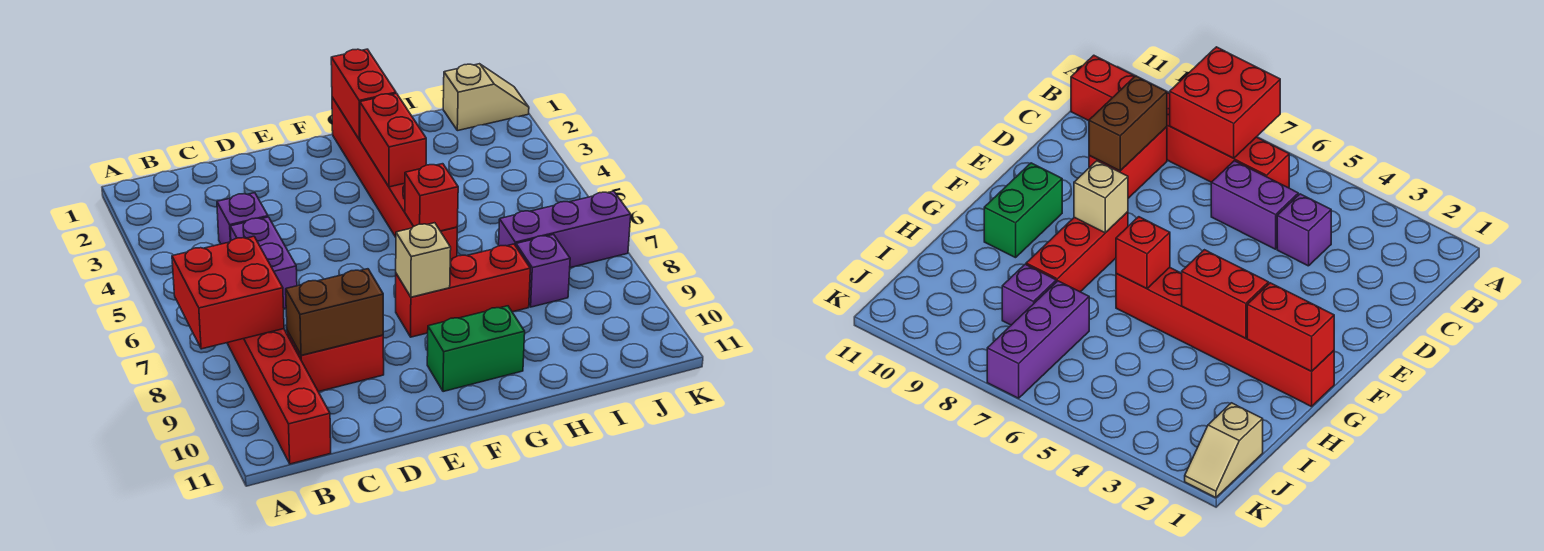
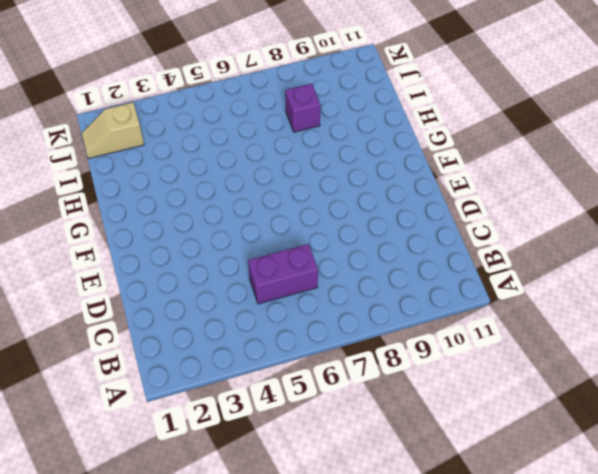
tan 1x2 slope [82,102,144,159] -> tan 1x2 slope turned to [443,64,529,131]
none -> red 1x6 brick [227,329,331,464]
none -> purple 1x1 brick [217,193,268,244]
none -> red 1x2 brick [287,331,384,392]

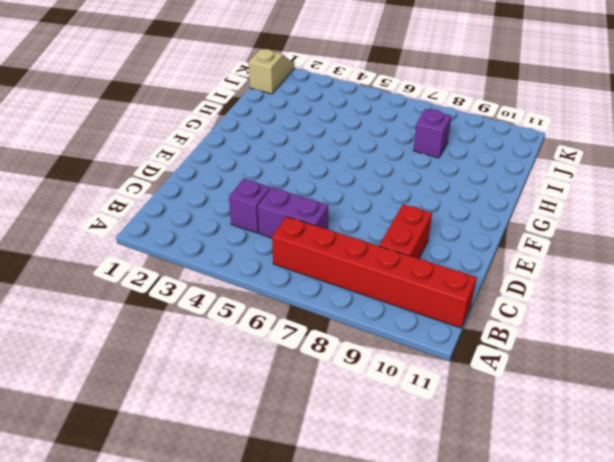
none -> red 1x3 brick [396,244,530,337]
none -> green 1x2 brick [427,306,525,392]
none -> red 1x6 brick [332,97,457,260]

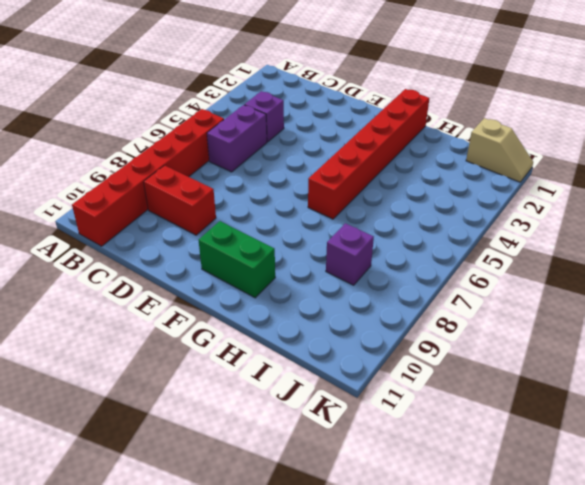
none -> red 1x3 brick [396,244,530,337]
none -> purple 1x3 brick [499,191,631,268]
none -> red 2x2 brick [172,236,284,349]

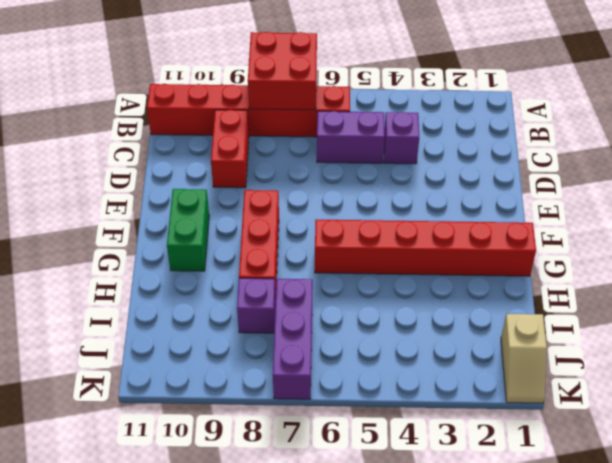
none -> brown 1x2 brick [286,269,383,356]
none -> tan 1x1 brick [396,223,451,297]
none -> red 1x2 brick [331,49,396,140]

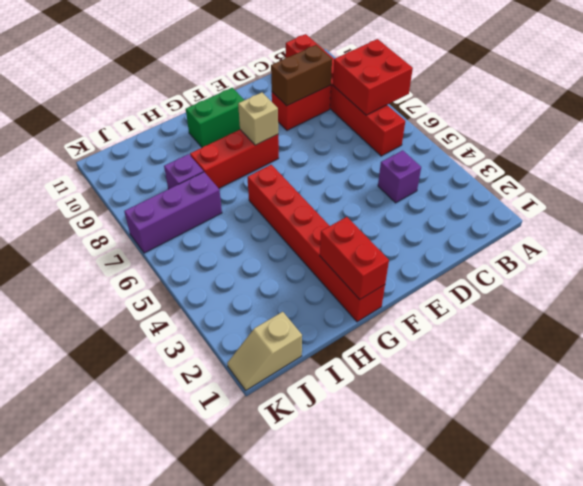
none -> purple 1x2 brick [230,217,297,309]
none -> red 1x2 brick [360,93,426,187]
none -> red 1x1 brick [405,164,458,231]

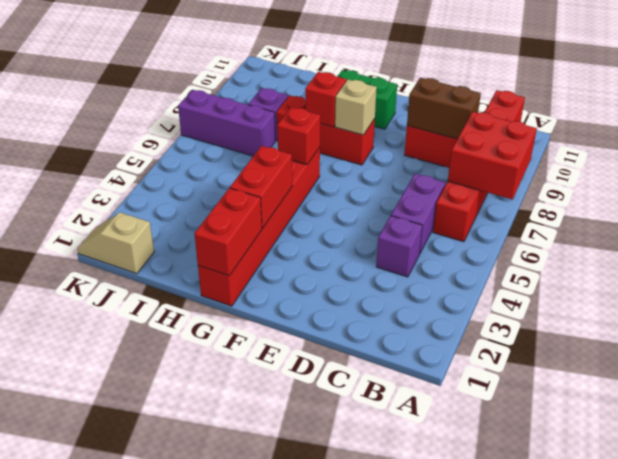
red 1x1 brick [305,72,346,127] -> none

